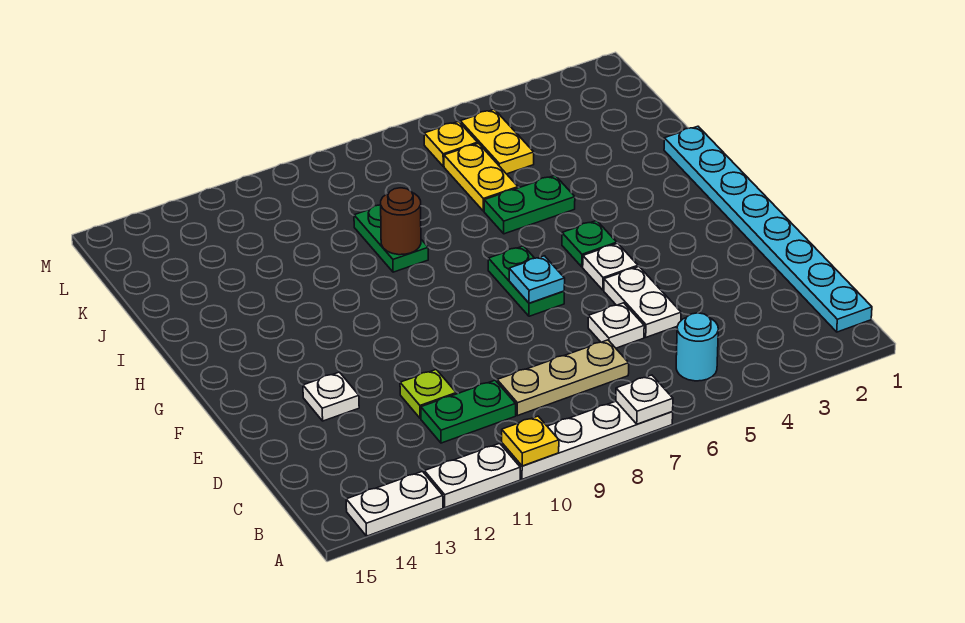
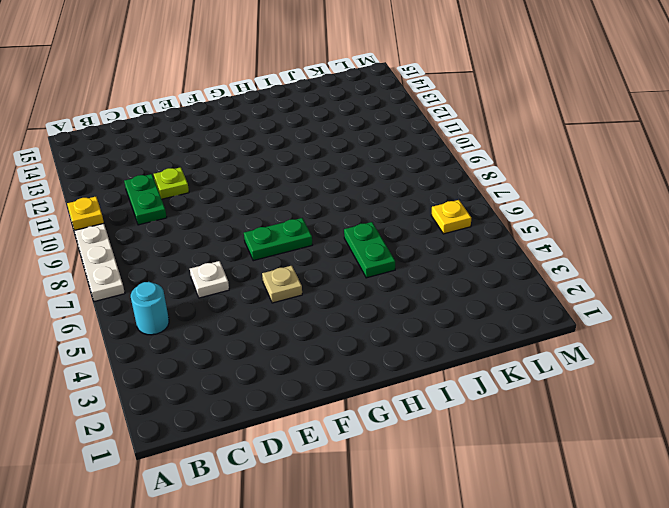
tan 1x1 plate [262,266,302,303] -> white 1x1 plate [583,243,638,290]
none -> white 1x2 plate [424,443,520,508]
none -> white 1x2 plate [346,471,443,536]
none -> cyan 1x8 plate [664,126,872,332]

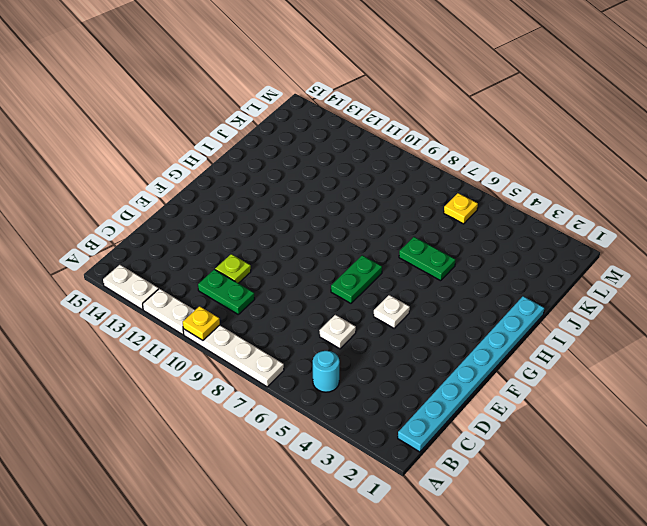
none -> tan 1x3 plate [497,340,629,416]
none -> white 1x2 plate [604,267,681,337]
none -> white 1x1 plate [303,372,359,421]

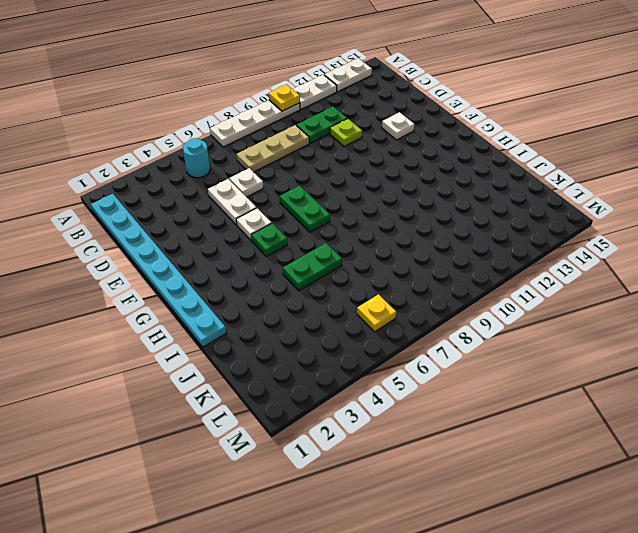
none -> green 1x2 plate [354,205,428,272]
none -> yellow 1x2 plate [444,143,518,211]
none -> yellow 1x2 plate [460,109,534,174]

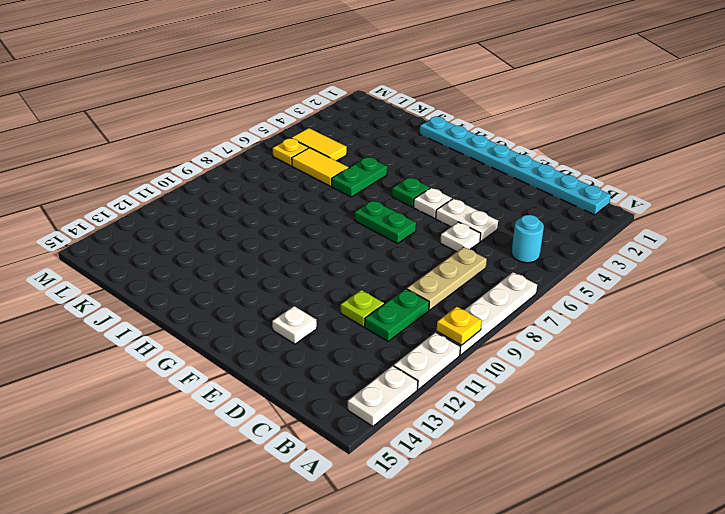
yellow 1x2 tile [292,148,349,186] -> yellow 1x2 plate [444,143,518,211]
yellow 1x2 tile [291,128,347,161] -> yellow 1x2 plate [460,109,534,174]
none -> green 1x2 plate [354,205,428,272]
none -> white 1x1 plate [616,375,673,424]
none -> cyan 1x1 plate [509,256,565,303]

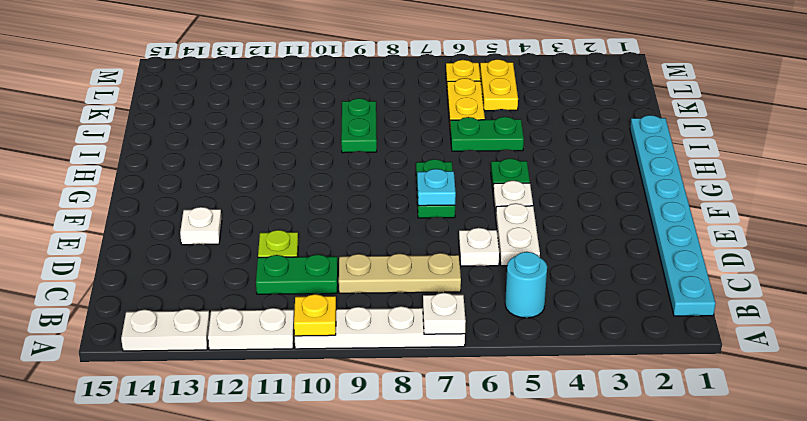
none -> brown 1x1 round brick [381,188,421,255]

